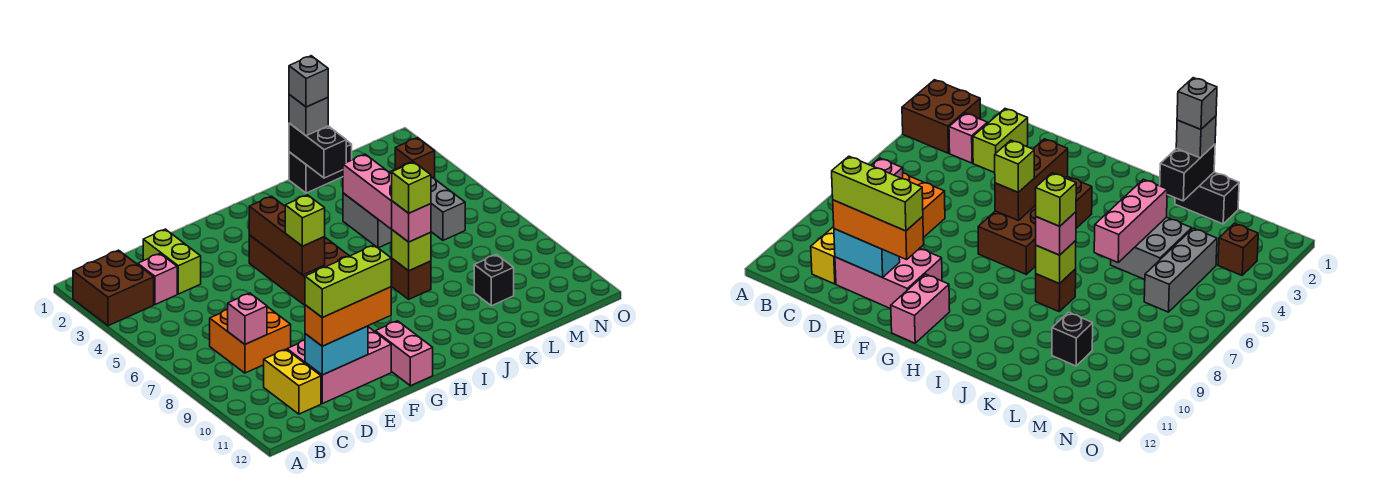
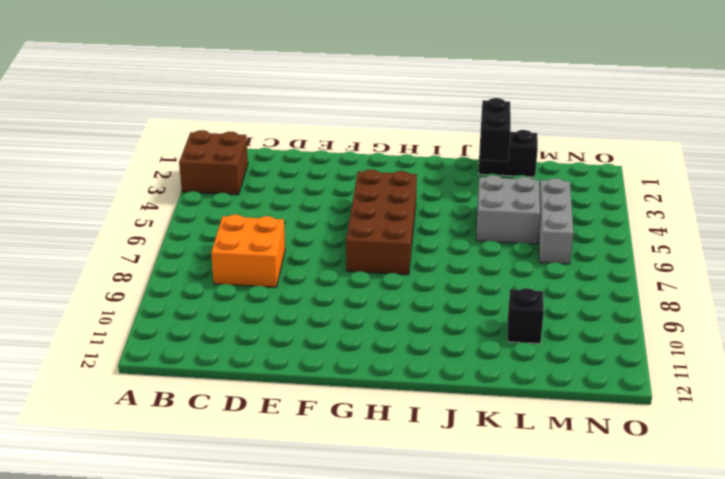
none -> pink 1x1 brick [138,254,177,305]
none -> yellow 1x2 brick [264,349,321,414]
none -> lime 1x2 brick [143,229,201,294]

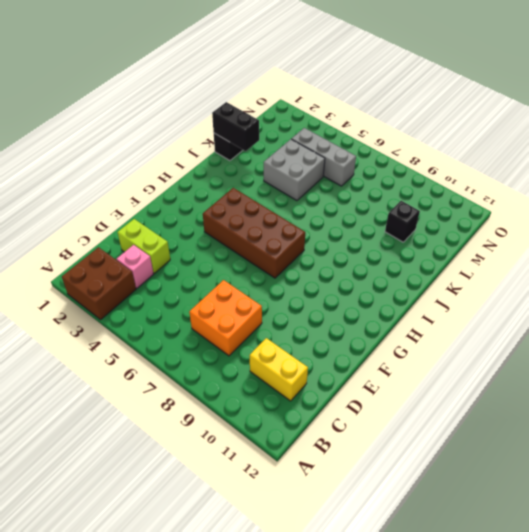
none -> pink 2x3 brick [287,327,391,404]
none -> pink 1x2 brick [375,321,433,386]
none -> brown 1x1 brick [391,259,431,299]

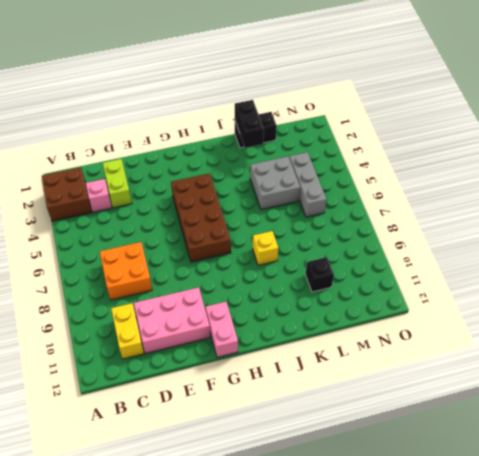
yellow 1x1 brick [253,231,278,265] -> brown 1x1 brick [391,259,431,299]
none -> brown 1x1 brick [395,138,435,179]
none -> pink 1x1 brick [228,293,267,344]
none -> cyan 1x2 brick [305,326,368,375]

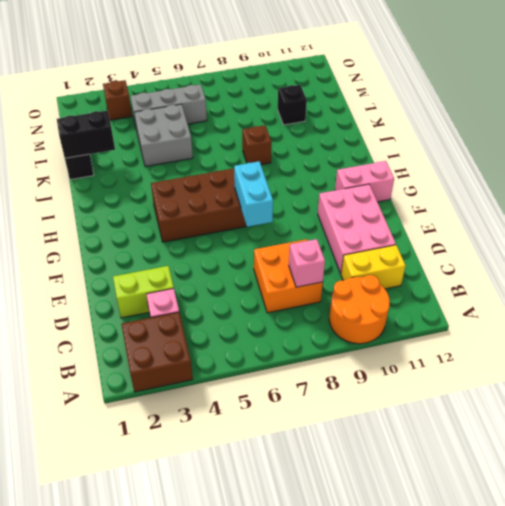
orange 2x2 round brick [329,275,390,344] -> none
cyan 1x2 brick [234,161,273,227] -> cyan 1x2 brick moved to [305,326,368,375]
none -> brown 1x3 brick [249,196,325,275]
none -> lime 1x1 brick [392,230,431,271]
none -> pink 1x3 brick [343,154,392,229]

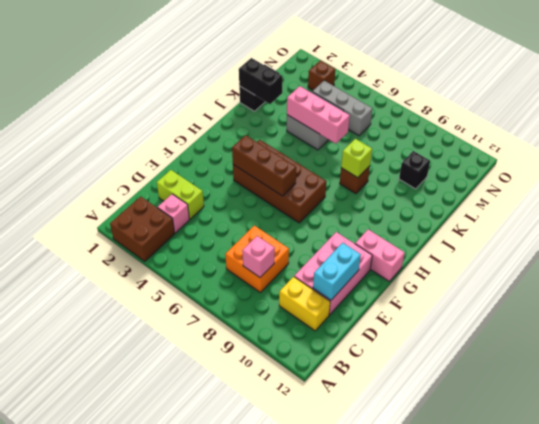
none -> orange 1x3 brick [305,287,391,346]
none -> lime 1x1 brick [285,195,325,246]
none -> pink 1x1 brick [392,201,431,242]

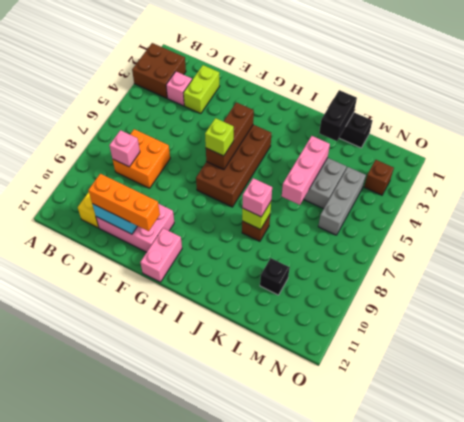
none -> grey 1x1 brick [289,95,328,136]
none -> lime 1x3 brick [305,245,391,317]
none -> lime 1x1 brick [392,162,431,213]

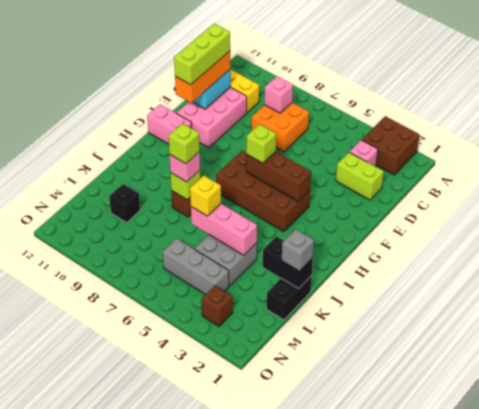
yellow 1x1 brick [190,176,221,216] -> none
none -> grey 1x1 brick [289,56,328,107]

